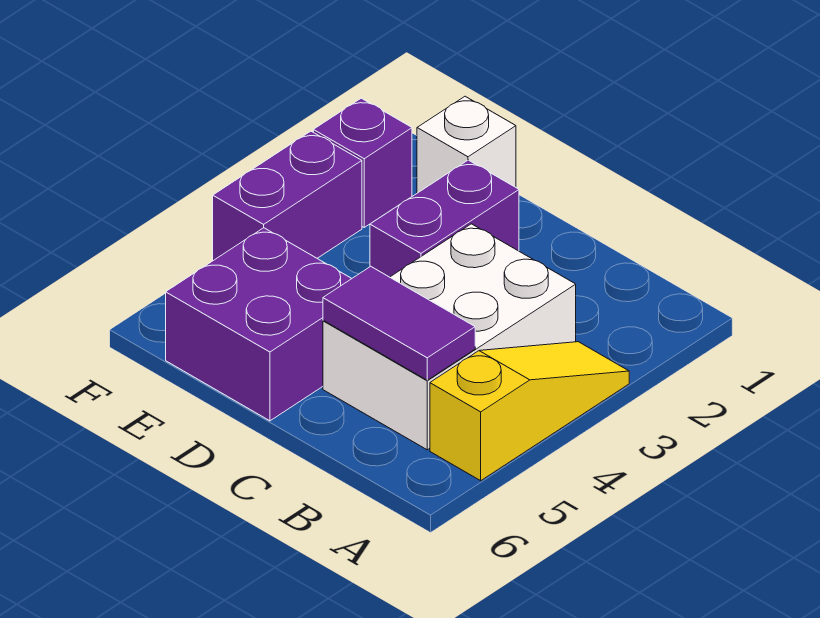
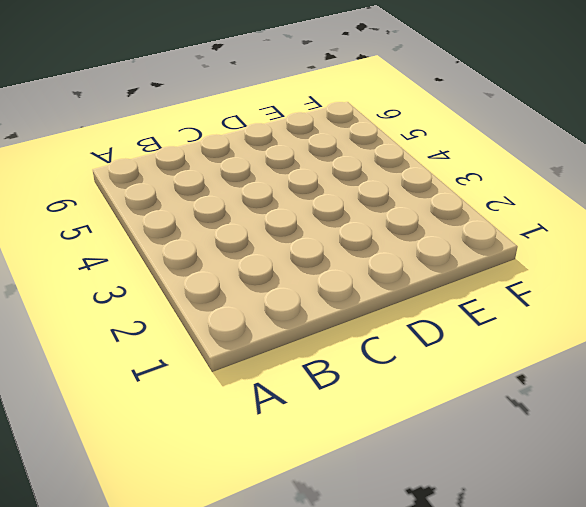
none -> yellow 1x3 slope [430,342,629,481]
none -> white 2x3 brick [323,224,576,450]

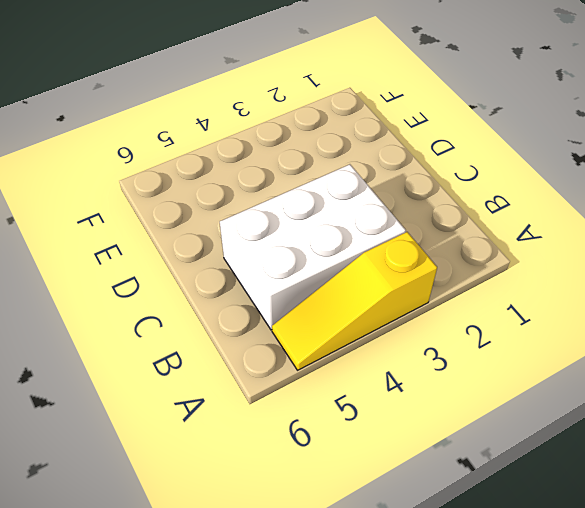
yellow 1x3 slope [272,232,437,370] -> yellow 1x3 slope turned to [430,342,629,481]
none -> purple 1x2 brick [370,160,519,277]
none -> purple 2x2 brick [166,228,352,421]

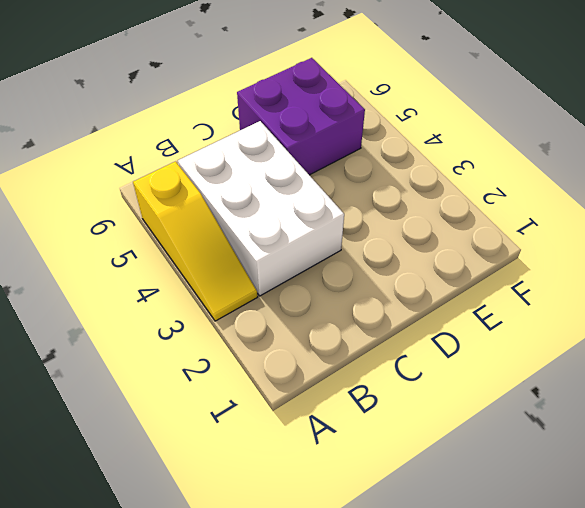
none -> purple 1x2 brick [370,160,519,277]
none -> white 1x1 brick [417,96,516,193]

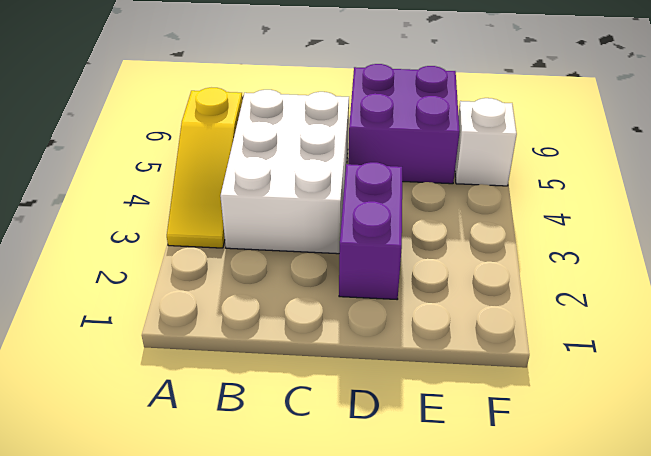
white 1x1 brick [455,98,517,186] -> white 1x1 brick moved to [417,96,516,193]
none -> purple 1x1 brick [313,98,412,227]
none -> purple 1x2 brick [213,131,362,261]

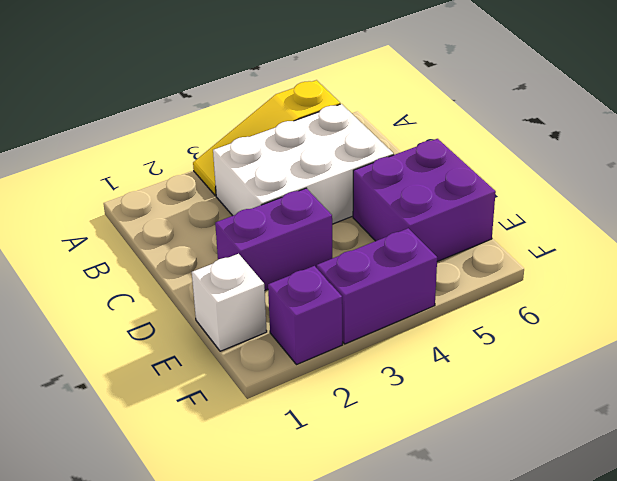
none -> purple 1x2 tile [323,266,475,380]

